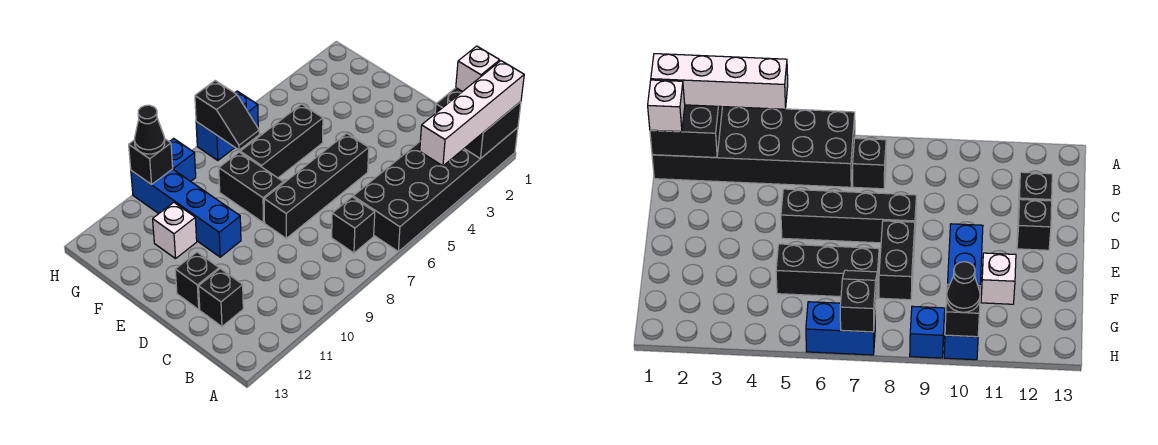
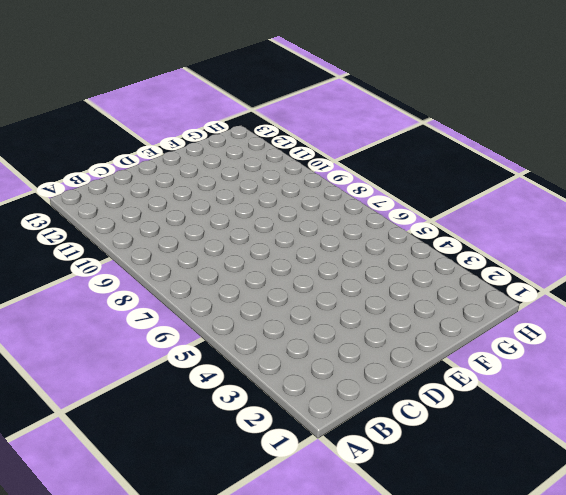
none -> black 2x6 brick [353,128,518,251]
none -> black 1x1 brick [332,197,375,253]
none -> black 1x1 brick [199,269,243,326]

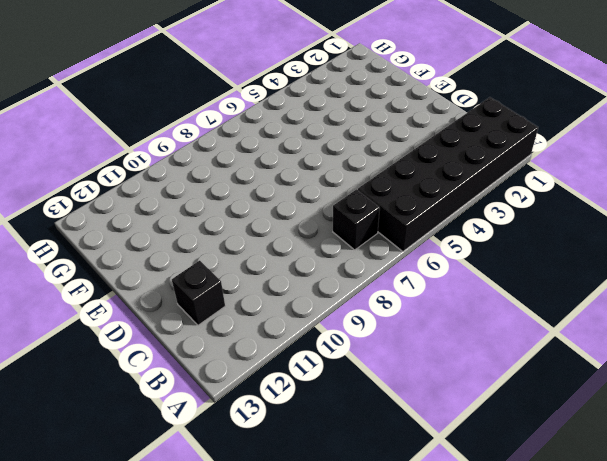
none -> black 1x4 brick [264,133,369,238]
none -> black 1x1 brick [175,252,219,309]
none -> black 1x2 brick [219,152,283,223]

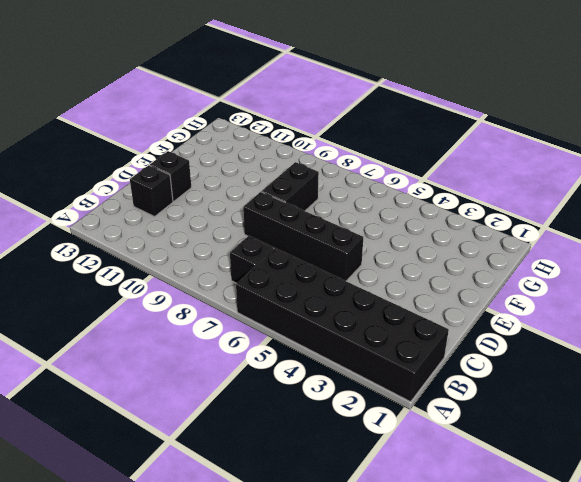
none -> blue 1x4 brick [131,169,241,257]
none -> black 1x3 brick [240,104,323,178]
none -> white 1x1 brick [153,202,197,259]

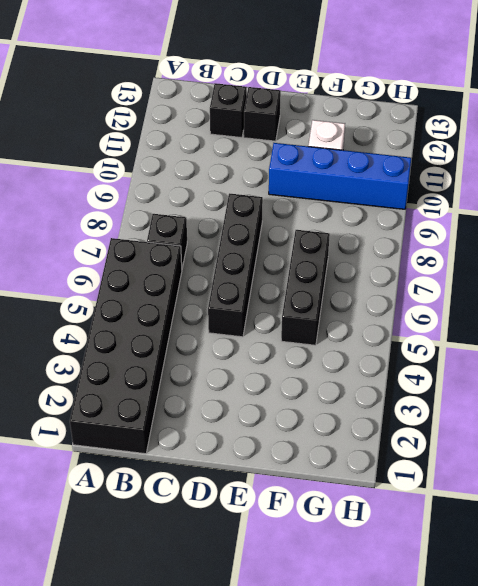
none -> black 1x2 brick [219,152,283,223]
none -> blue 1x2 brick [196,91,258,160]
none -> blue 1x1 brick [169,138,196,181]

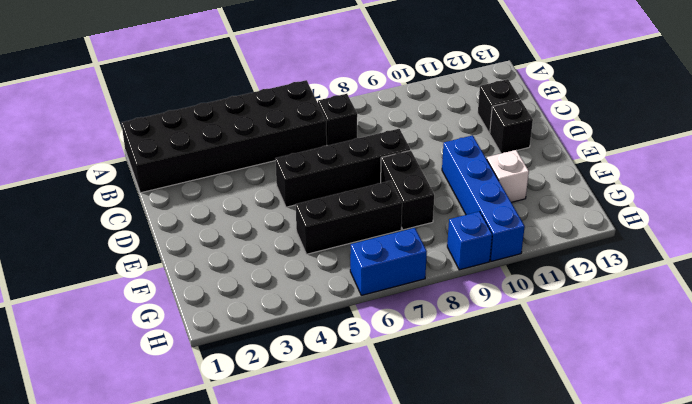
none -> black 2x2 brick [435,88,521,159]
none -> black 1x2 slope [195,81,259,150]
none -> black 1x1 brick [129,138,173,185]

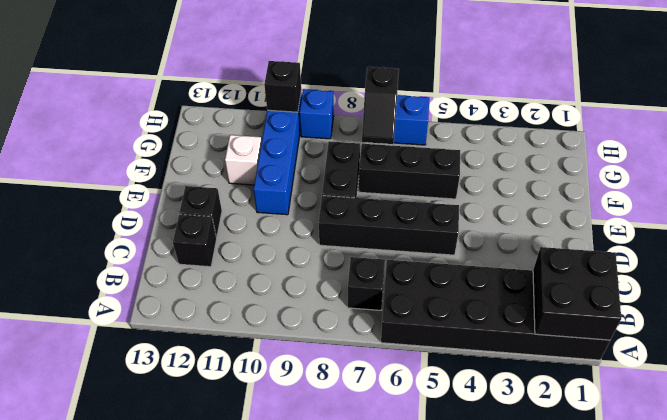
none -> white 1x4 brick [420,61,524,166]
none -> white 1x1 brick [456,46,500,92]
none -> black 1x1 cone [135,105,165,154]

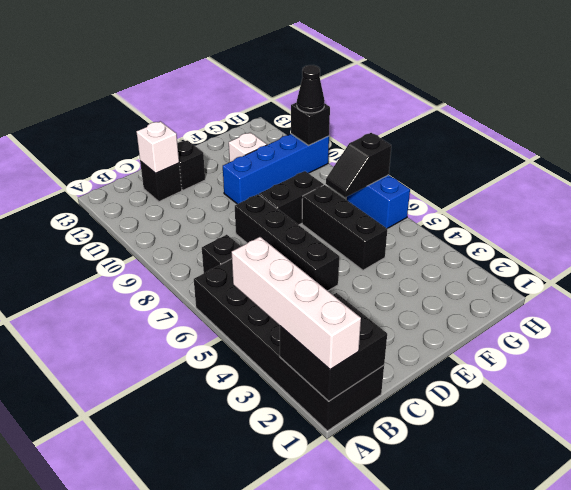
white 1x1 brick [137,121,179,173] -> white 1x1 brick moved to [456,46,500,92]
none -> blue 1x1 brick [169,138,196,181]

